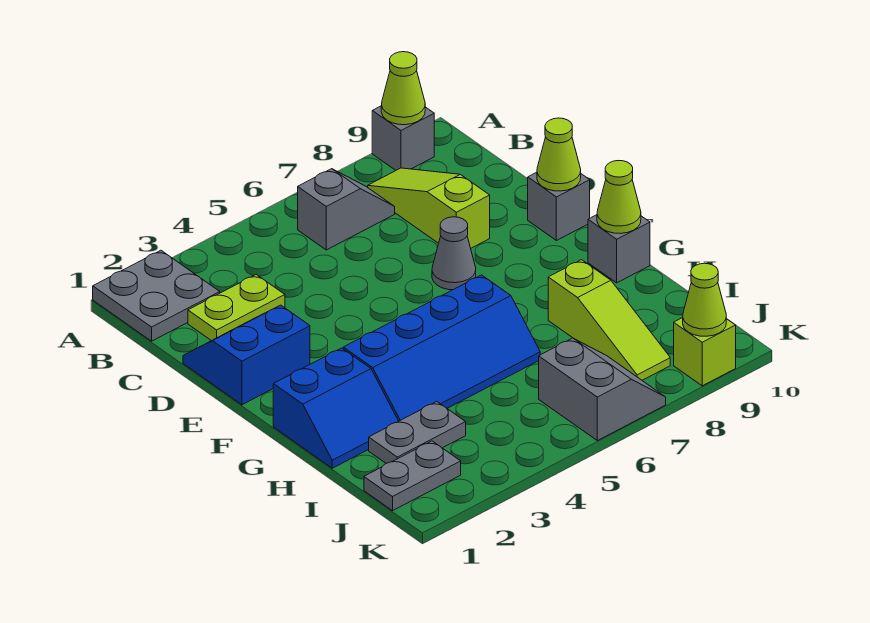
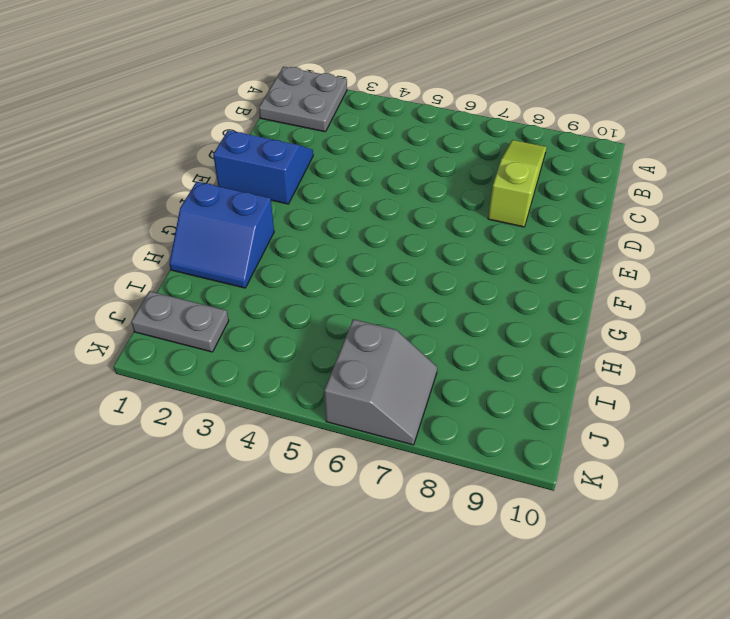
none -> grey 1x1 brick [372,106,434,170]
none -> grey 1x2 slope [298,169,395,250]
none -> lime 1x2 plate [188,275,285,341]

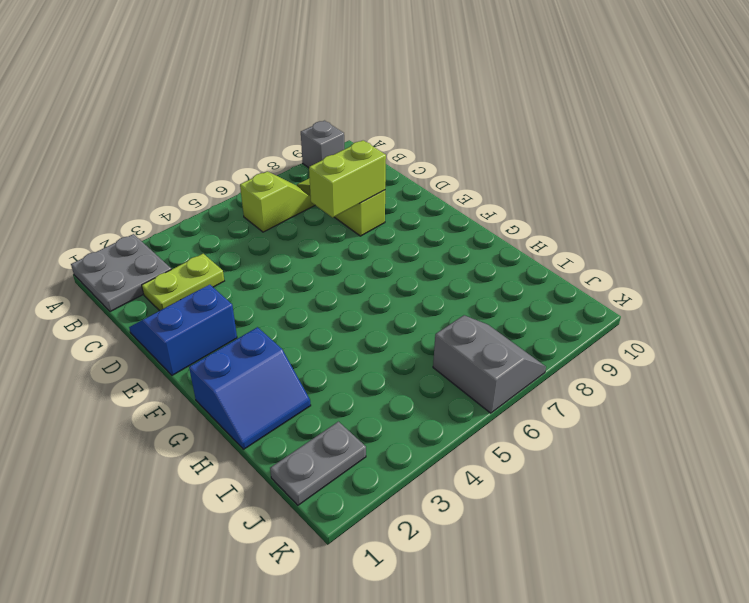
lime 1x2 slope [240,171,315,232] -> grey 1x2 slope [298,169,395,250]
lime 1x2 brick [309,140,386,217] -> none
none -> grey 1x1 cone [432,217,476,290]
none -> grey 1x1 brick [528,172,590,241]
none -> blue 2x4 slope [343,275,540,421]

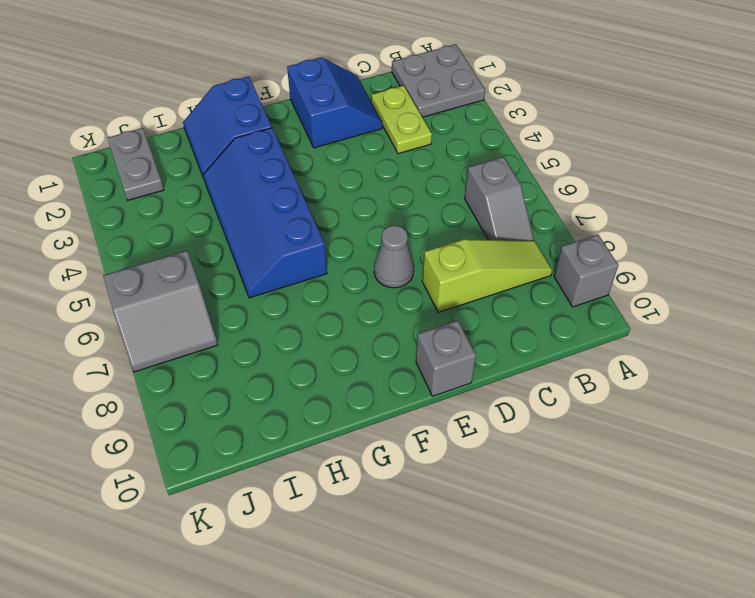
none -> grey 1x1 brick [588,215,650,283]
none -> lime 1x3 slope [548,260,670,380]
none -> grey 1x2 plate [369,402,466,463]

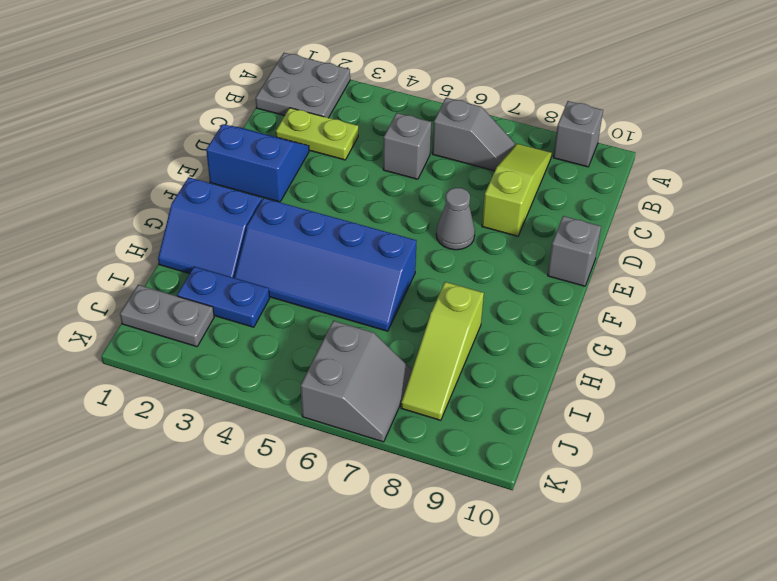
grey 1x1 brick [383,113,431,179] -> grey 1x1 brick moved to [588,215,650,283]
blue 1x2 plate [177,266,270,327] -> grey 1x2 plate [369,402,466,463]
none -> lime 1x1 brick [674,318,736,386]
none -> lime 1x1 cone [381,52,425,125]
none -> lime 1x1 cone [537,118,581,191]

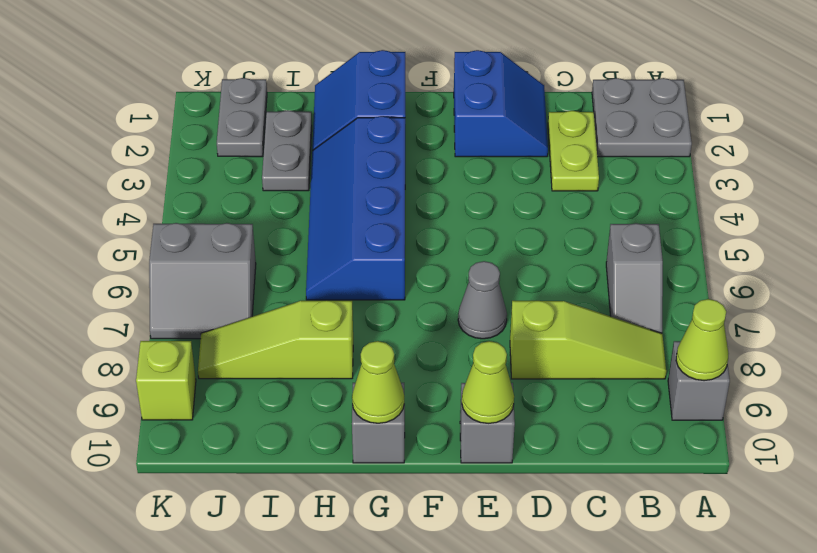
none -> lime 1x1 cone [683,263,726,336]

